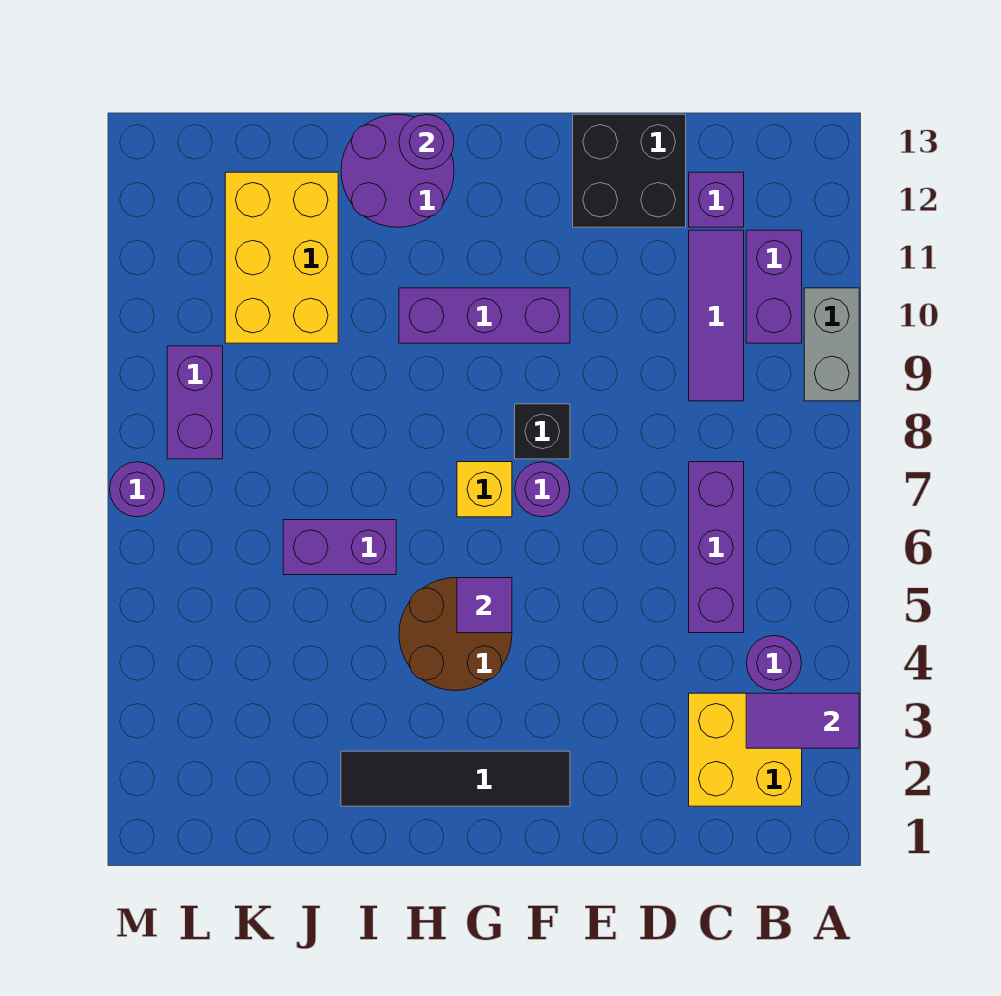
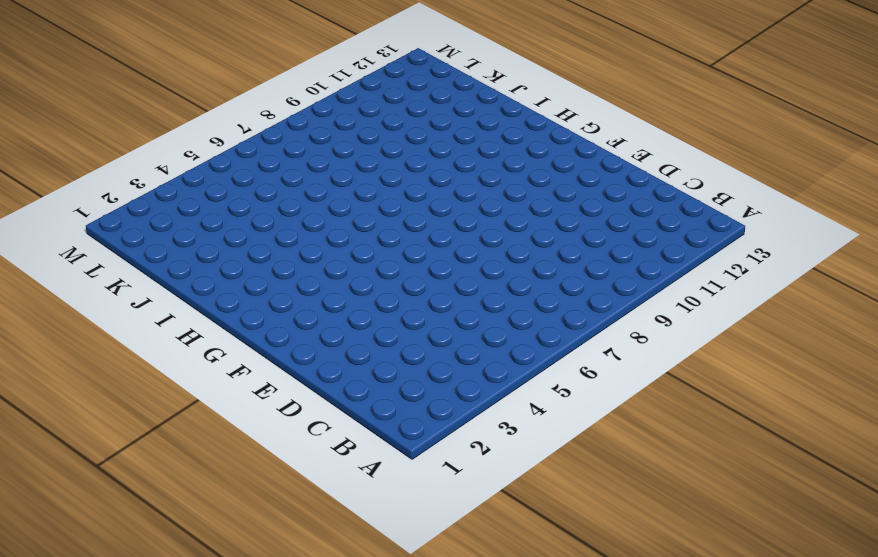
none -> grey 1x2 brick [804,288,859,401]
none -> yellow 2x2 brick [689,693,802,806]
none -> purple 1x1 round brick [746,636,801,691]

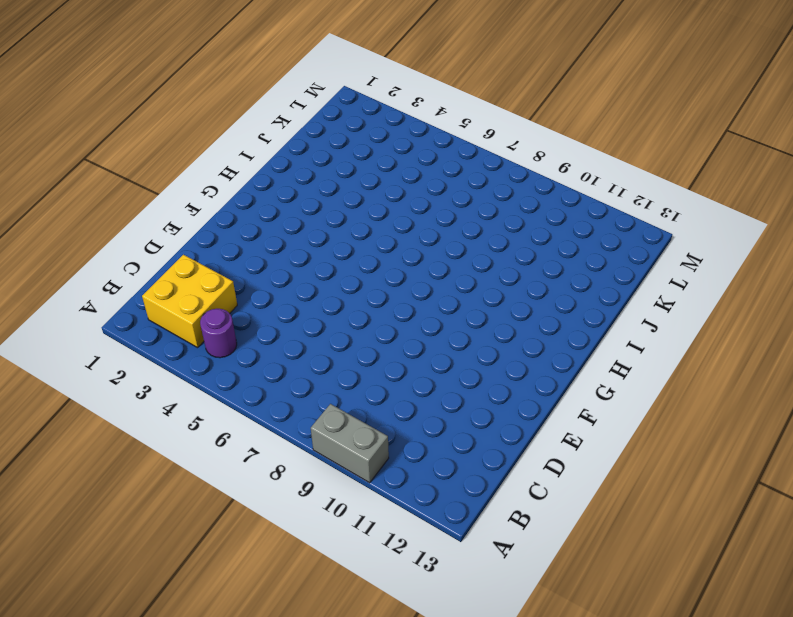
none -> purple 1x2 brick [746,230,802,343]
none -> purple 1x3 brick [689,462,744,633]
none -> purple 1x3 tile [689,230,744,401]

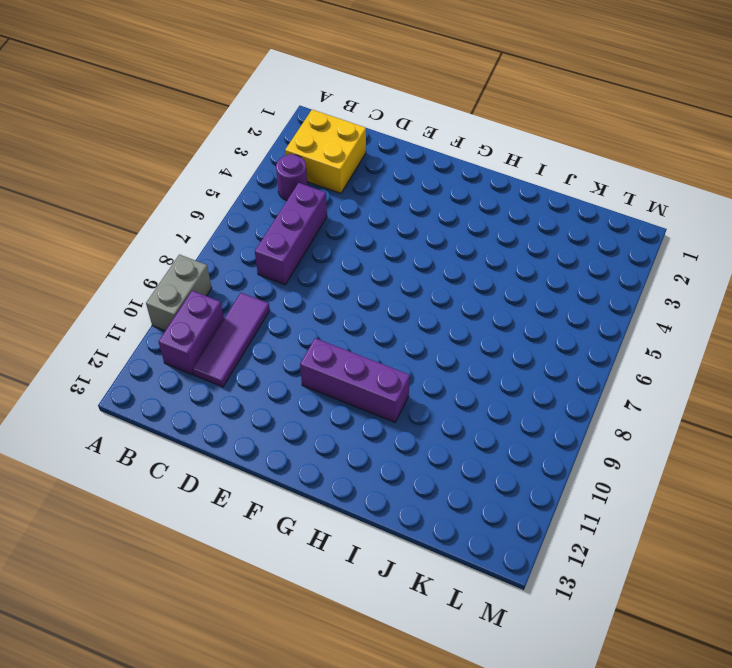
none -> purple 1x1 brick [689,172,744,227]
none -> black 2x2 brick [573,114,686,227]
none -> black 1x4 tile [341,751,570,806]

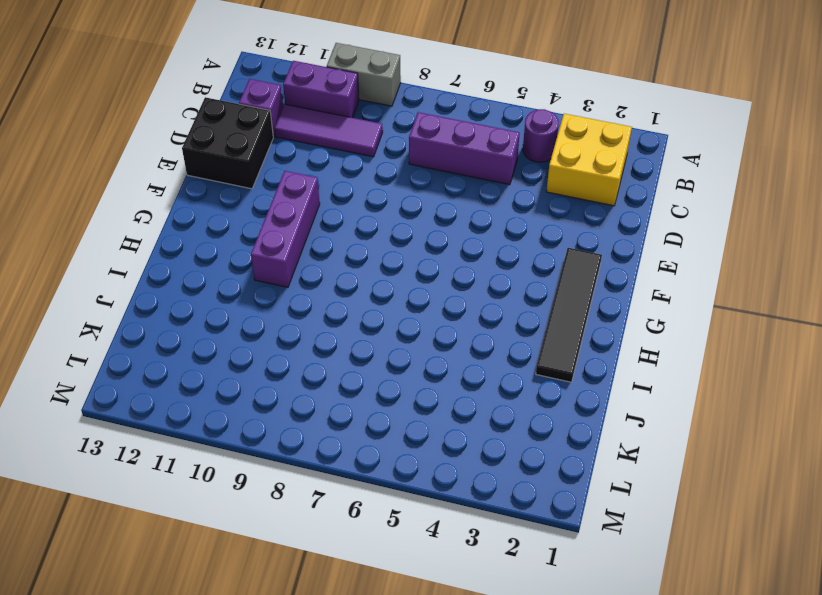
none -> purple 1x1 round brick [515,462,570,517]
none -> black 1x1 brick [515,404,570,459]
none -> brown 2x2 round brick [399,578,512,691]

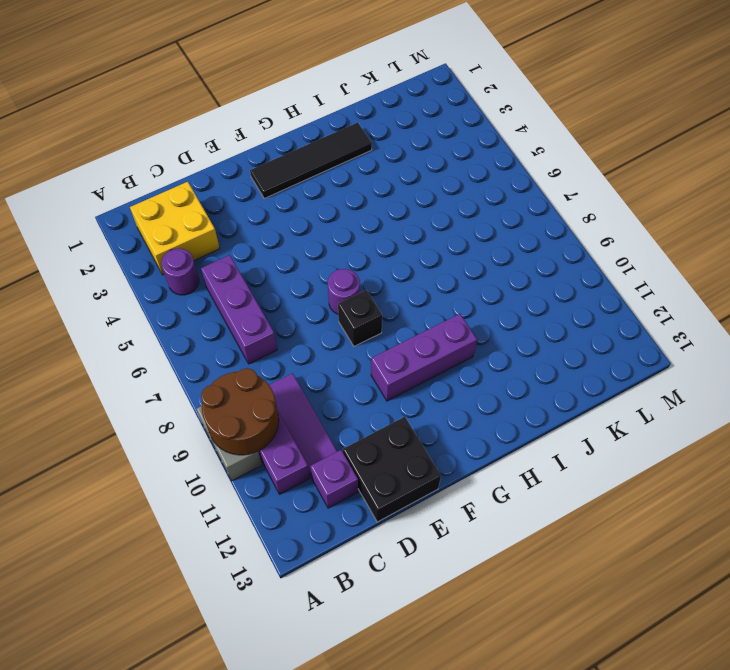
brown 2x2 round brick [201,368,279,455] -> brown 2x2 round brick moved to [399,578,512,691]
none -> yellow 1x1 brick [457,462,512,517]
none -> purple 2x2 round brick [341,114,454,227]
none -> purple 1x2 brick [283,520,396,575]

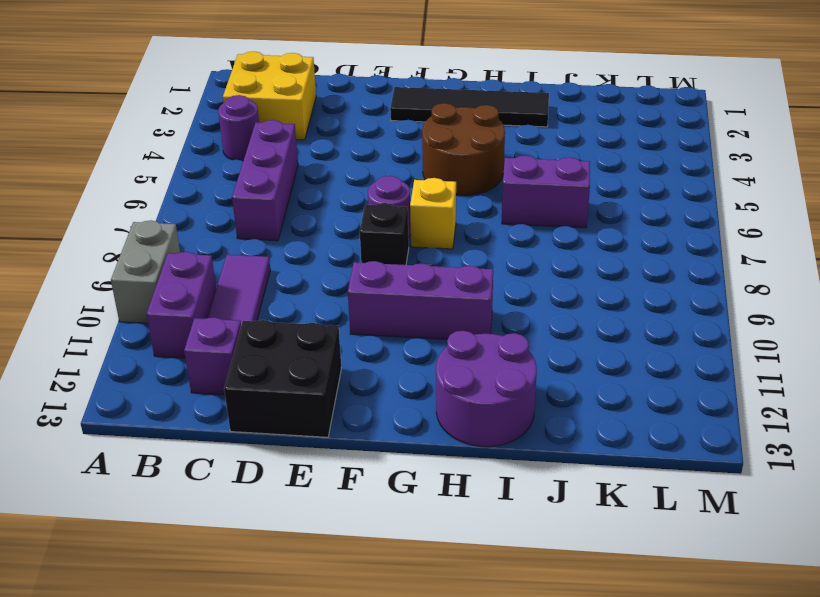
none -> yellow 2x3 brick [225,172,338,343]
none -> purple 1x2 brick [167,346,223,459]
none -> purple 1x1 round brick [110,462,165,517]

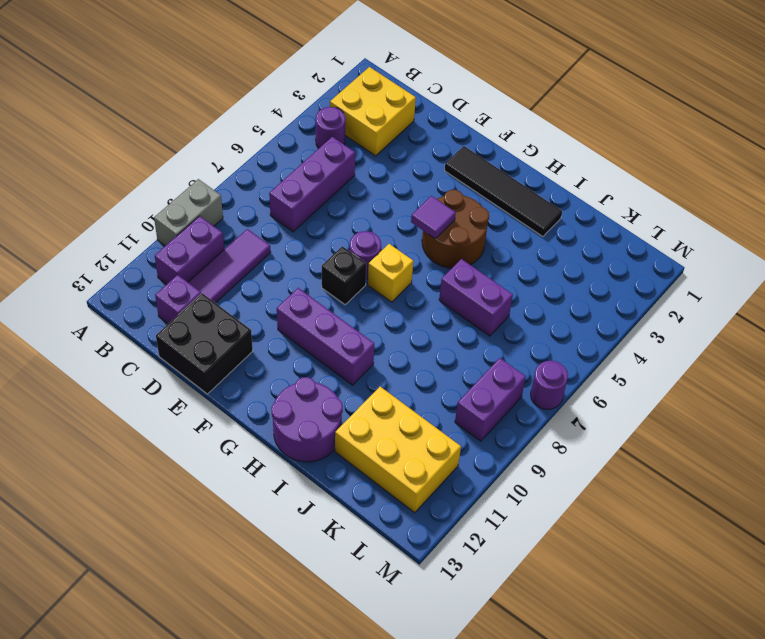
yellow 2x3 brick [335,387,461,513] -> yellow 2x3 brick turned to [225,172,338,343]
none -> purple 1x2 tile [746,693,859,748]
none -> purple 1x1 round brick [399,114,454,169]

